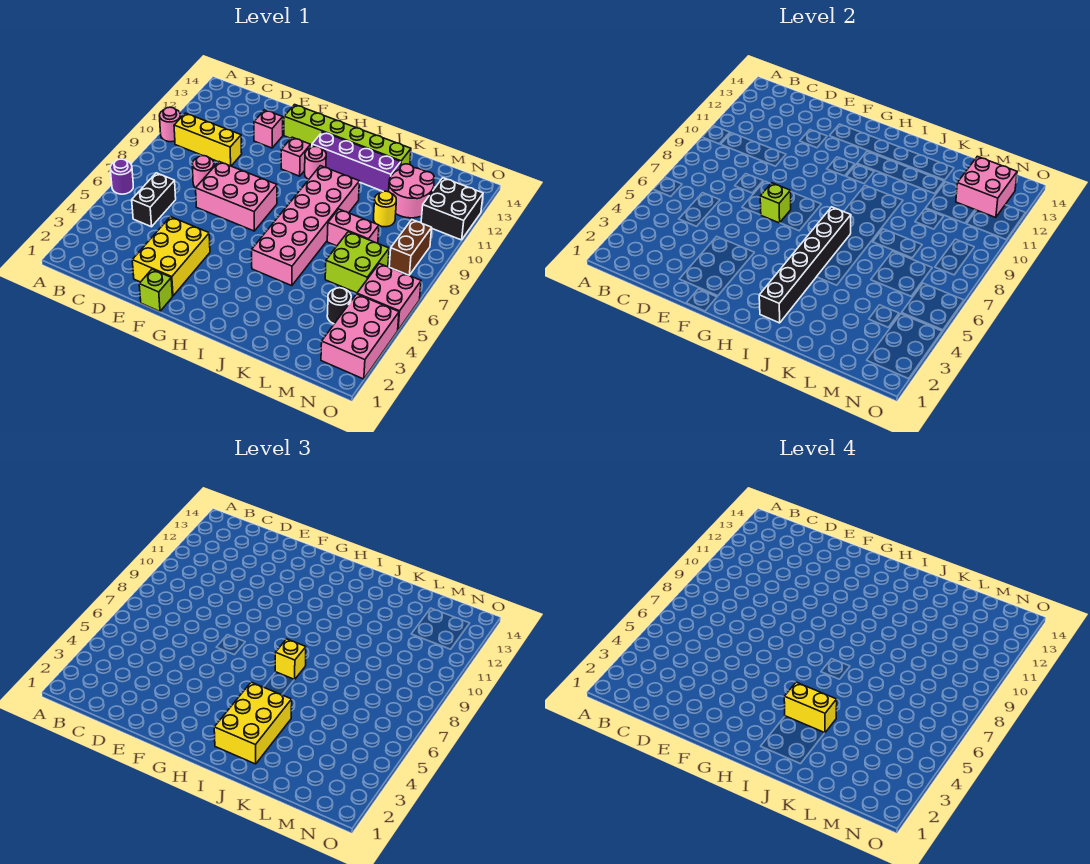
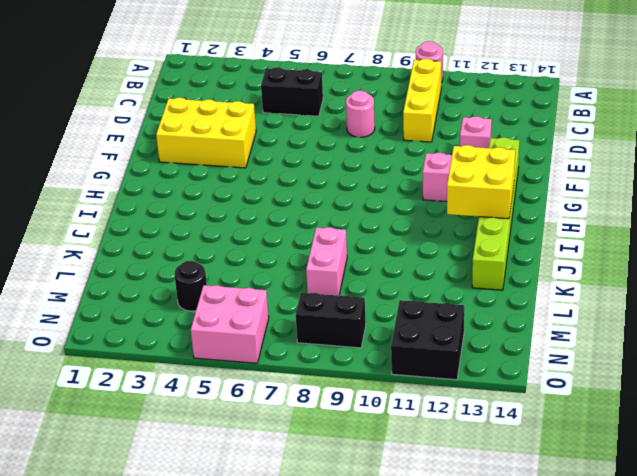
yellow 2x2 brick [447,145,515,219] -> none
black 1x2 brick [296,293,366,348] -> brown 1x2 brick [389,220,432,275]
none -> purple 1x1 round brick [110,159,133,194]
none -> pink 2x3 brick [196,162,277,231]
none -> lime 1x1 brick [139,269,172,311]

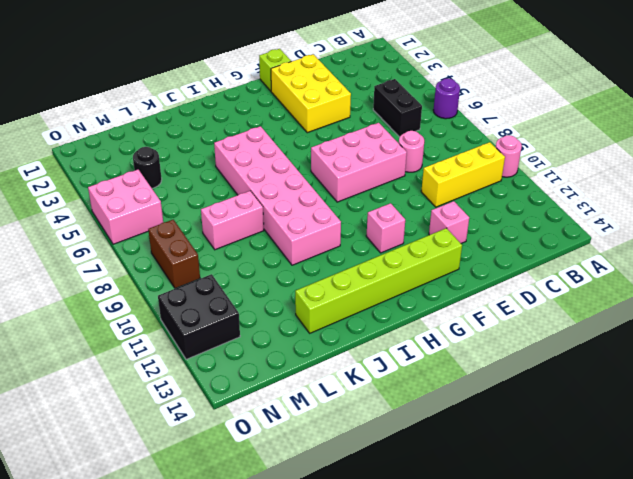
none -> pink 1x1 round brick [305,146,326,180]
none -> purple 1x4 brick [312,132,401,192]
none -> lime 2x2 brick [325,232,389,293]

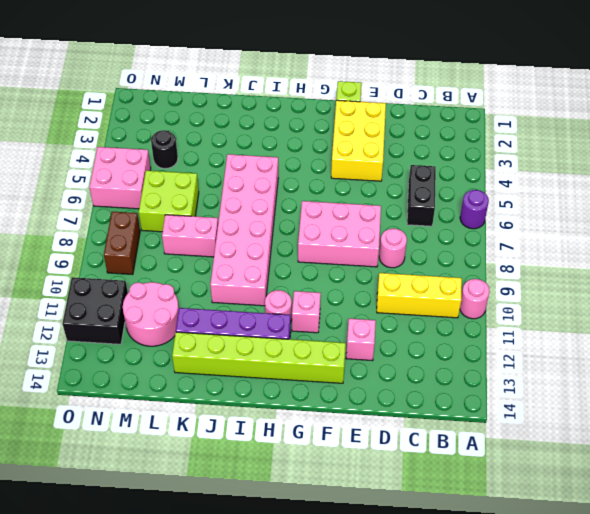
none -> yellow 1x1 round brick [373,191,396,227]
none -> pink 2x3 brick [321,294,399,379]
none -> lime 1x1 brick [760,183,791,223]

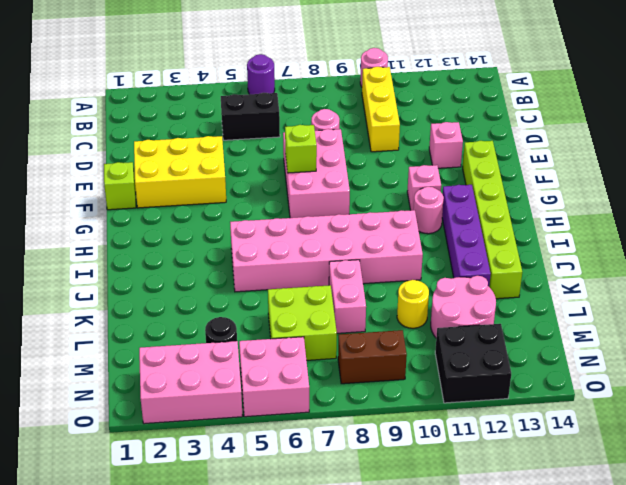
none -> black 1x6 brick [759,207,851,323]
none -> pink 2x2 brick [956,156,1017,218]
none -> yellow 2x3 brick [214,682,292,764]

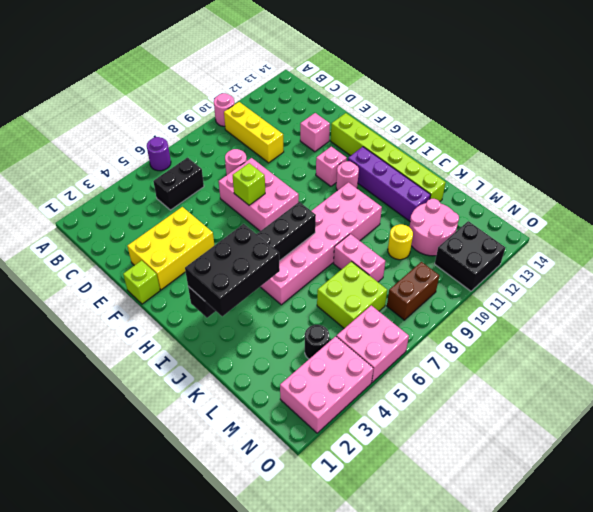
black 2x3 brick [185,224,280,316] -> yellow 2x3 brick [214,682,292,764]
none -> pink 2x2 brick [956,156,1017,218]
none -> yellow 1x1 brick [275,639,306,680]
none -> yellow 1x2 brick [784,682,837,733]

